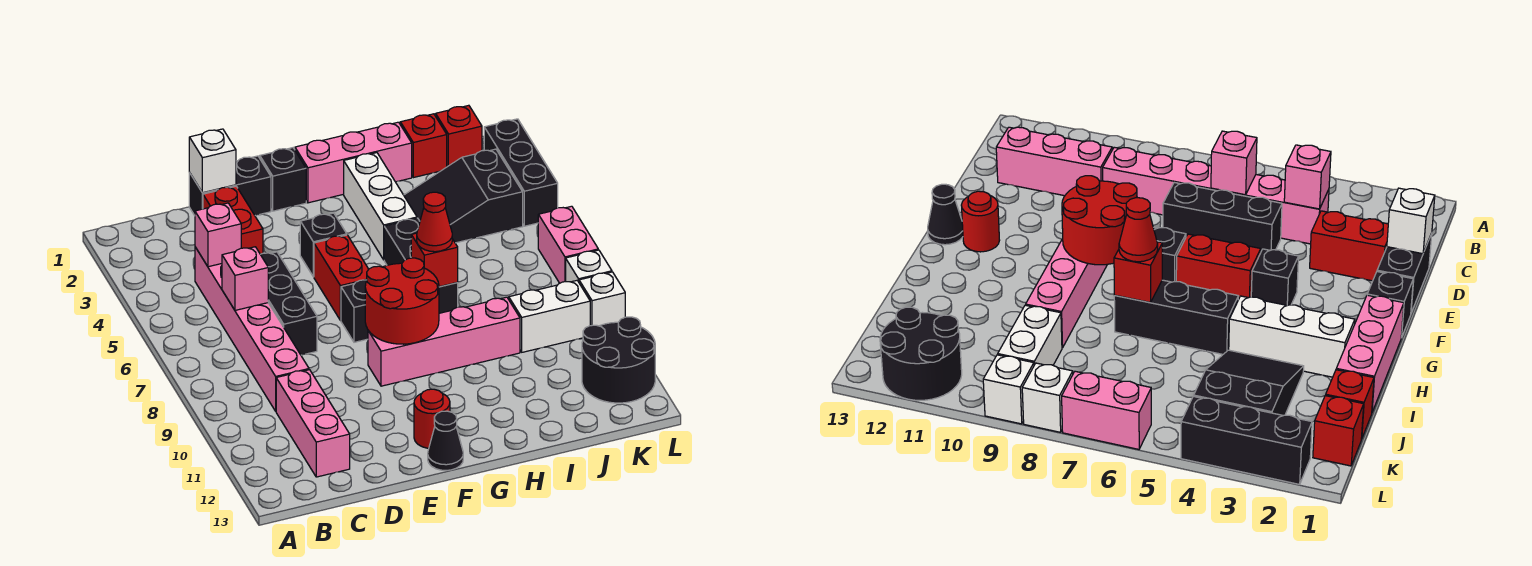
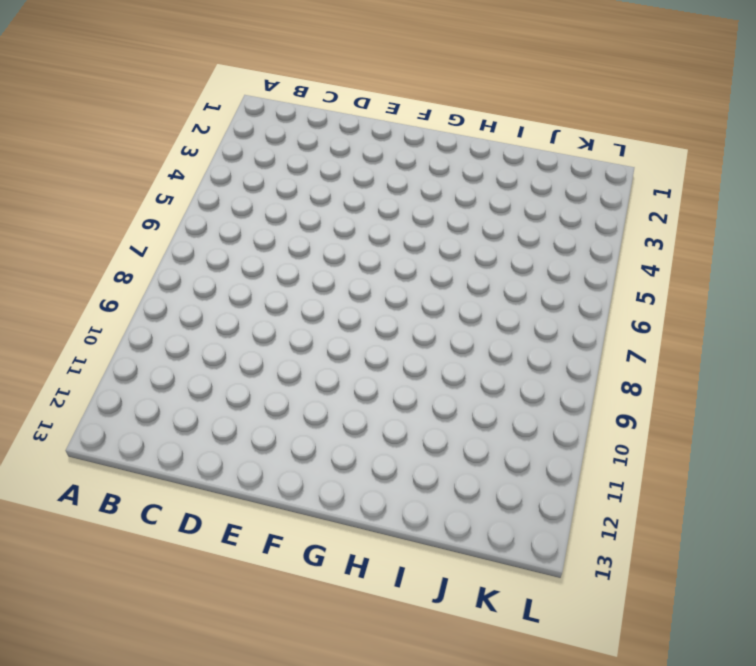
none -> pink 1x6 brick [195,247,309,411]
none -> pink 1x3 brick [276,370,350,477]
none -> black 1x2 brick [189,156,271,215]
none -> red 1x2 brick [203,186,263,254]

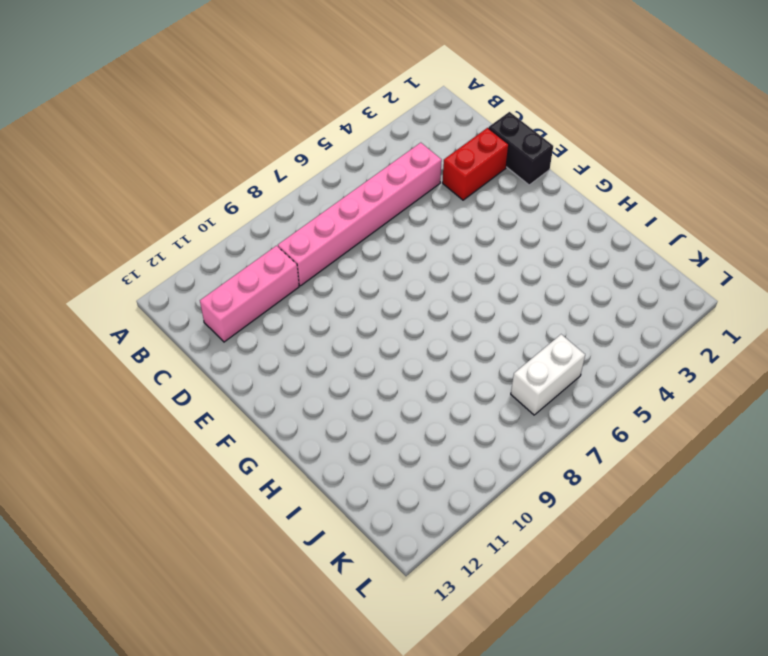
white 1x2 brick [511,334,585,415] -> white 1x2 brick turned to [509,281,590,352]
none -> black 1x3 brick [260,252,317,355]
none -> black 1x1 brick [260,148,306,211]
none -> black 1x1 brick [300,213,347,277]
none -> red 1x2 brick [314,235,369,321]

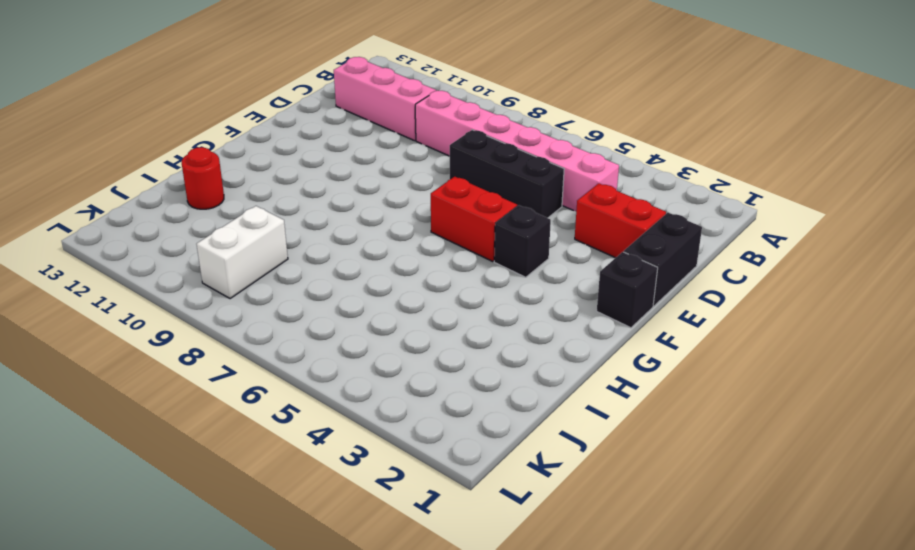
red 1x1 round brick [182,147,224,209] -> red 1x1 round brick moved to [414,389,450,448]
none -> black 1x1 brick [341,280,368,342]
none -> pink 1x4 brick [368,297,520,386]
none -> black 1x1 cone [428,411,463,470]
none -> pink 1x3 brick [295,122,412,203]

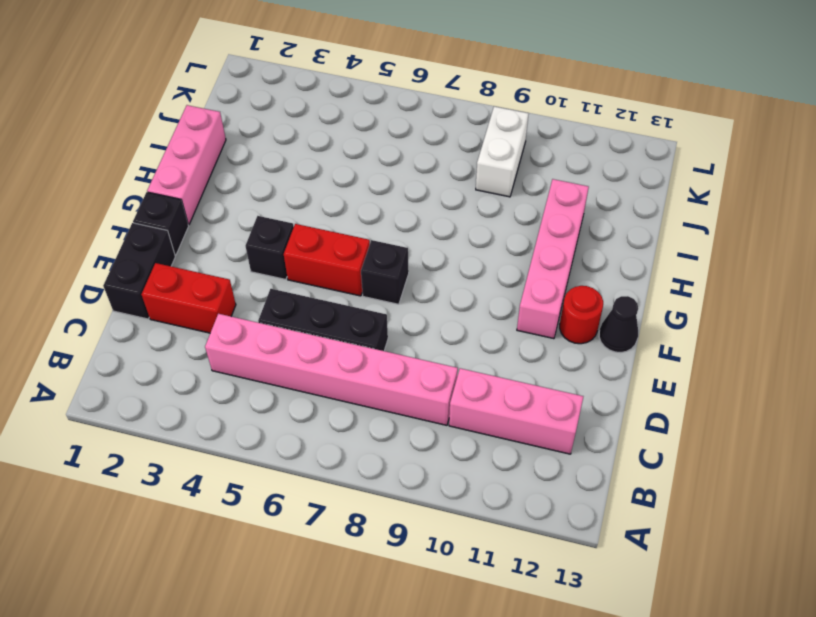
pink 1x4 brick [517,179,589,339] -> pink 1x4 brick moved to [368,297,520,386]
none -> white 1x3 brick [344,153,417,260]
none -> black 1x3 brick [384,218,458,313]
none -> black 2x3 slope [404,149,523,243]
none -> red 1x1 brick [400,114,447,178]

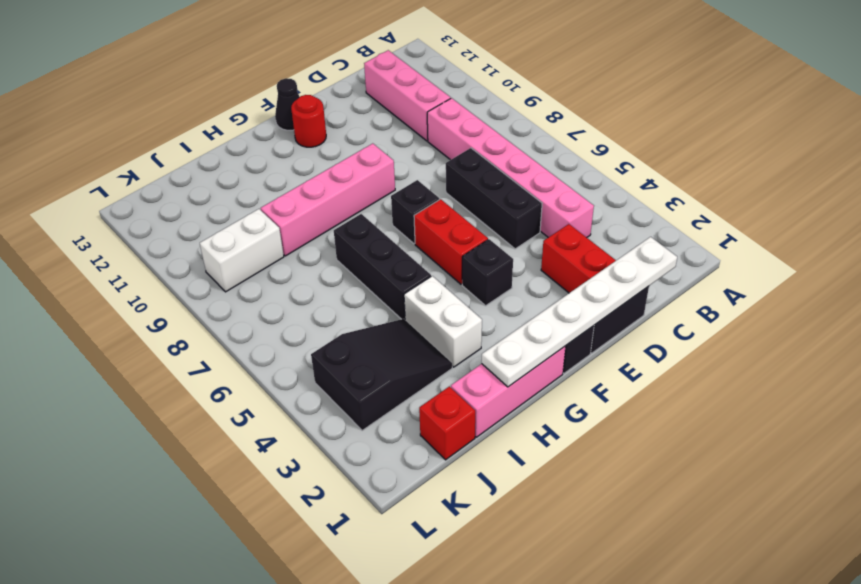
white 1x6 plate [482,237,677,387] -> white 1x1 brick [189,129,236,193]
white 1x2 brick [404,276,482,367] -> white 1x3 brick [344,153,417,260]
none -> red 1x1 brick [436,105,482,167]
none -> black 2x2 round brick [582,317,655,403]
none -> black 1x3 brick [484,119,558,226]
none -> pink 1x2 brick [538,206,598,283]

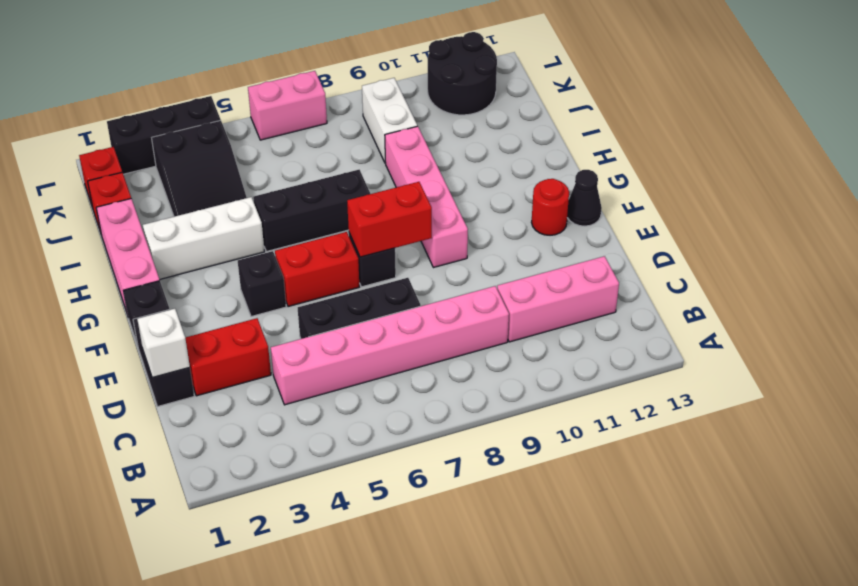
red 1x2 brick [347,182,432,257] -> red 2x2 round brick [365,258,439,344]
none -> white 1x1 brick [566,250,612,282]
none -> white 1x1 brick [579,272,625,326]
none -> pink 1x1 brick [195,203,241,267]
none -> pink 1x1 brick [222,247,268,310]

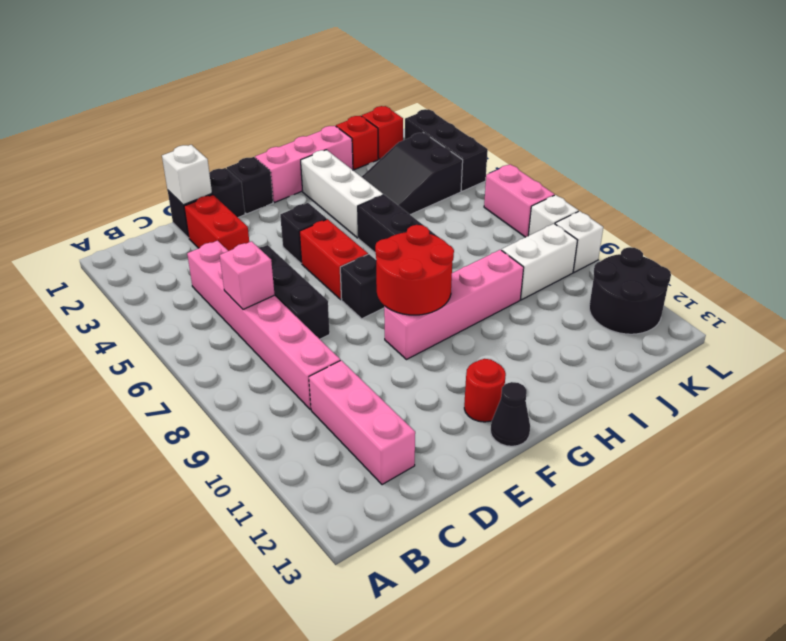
none -> pink 1x1 brick [195,203,241,267]
none -> red 1x1 brick [411,233,458,287]
none -> red 1x1 cone [417,192,452,252]

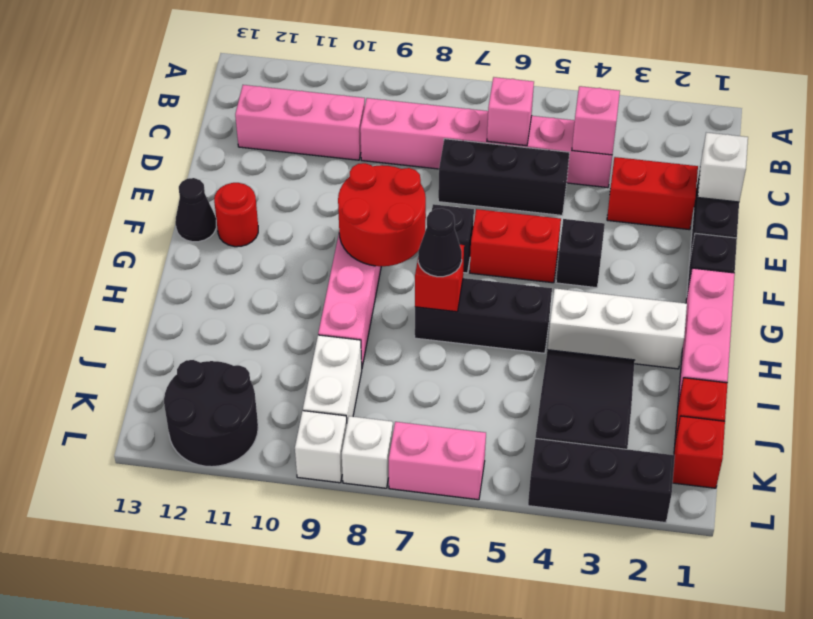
black 1x1 cone [418,208,462,277] -> red 1x1 cone [417,192,452,252]

